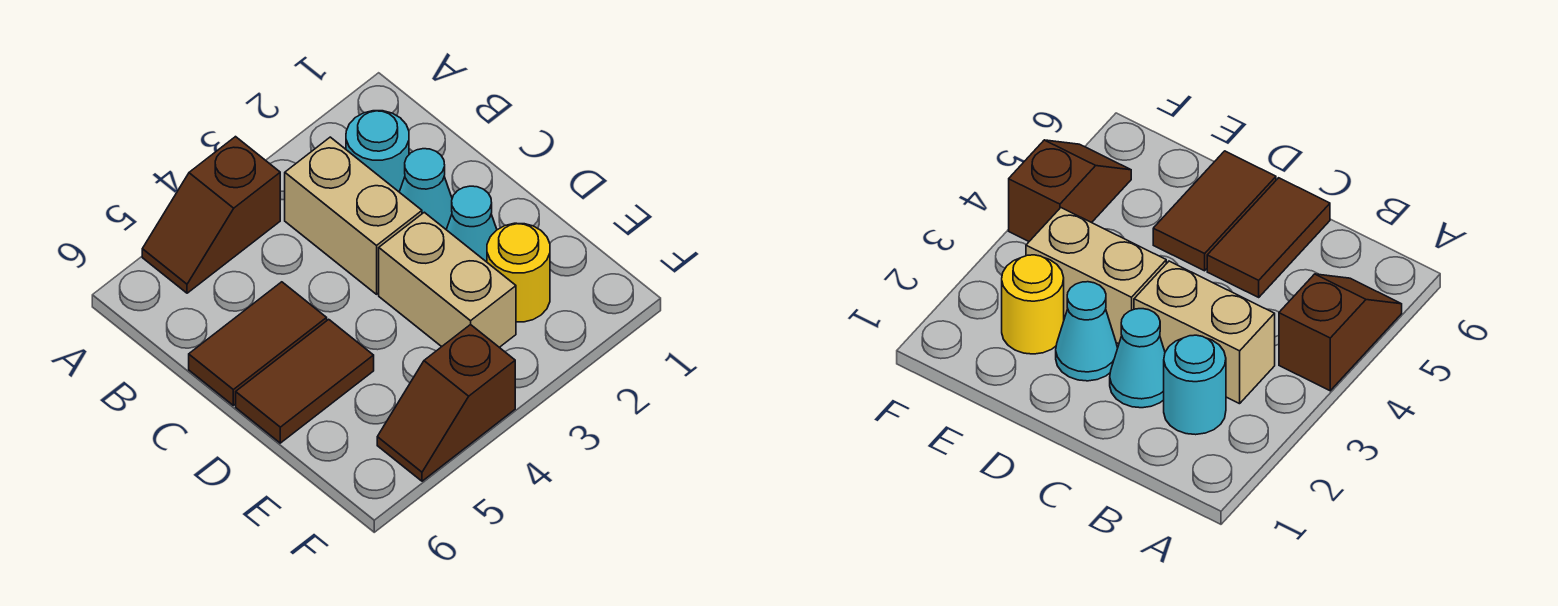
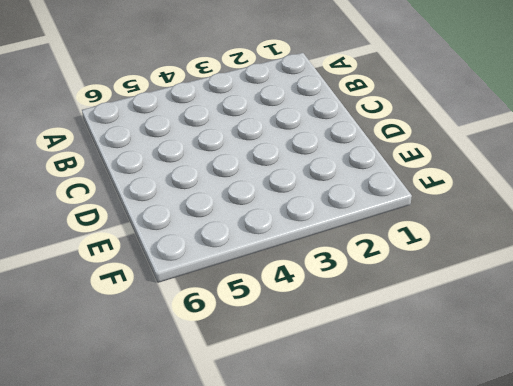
none -> brown 1x2 slope [142,137,280,293]
none -> cyan 1x1 round brick [346,111,409,192]

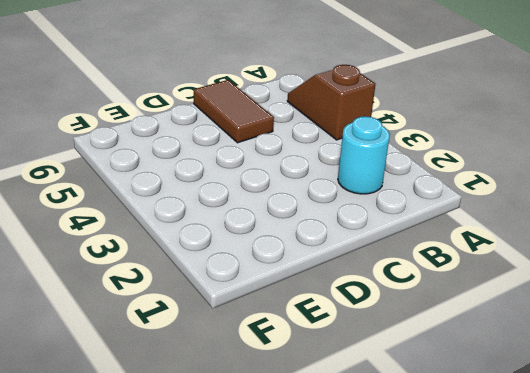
none -> tan 1x2 brick [285,137,422,294]
none -> cyan 1x1 cone [400,149,452,229]

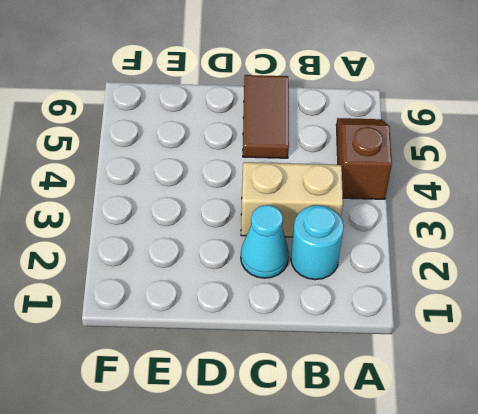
none -> cyan 1x1 cone [446,186,497,262]
none -> tan 1x2 brick [379,212,516,347]

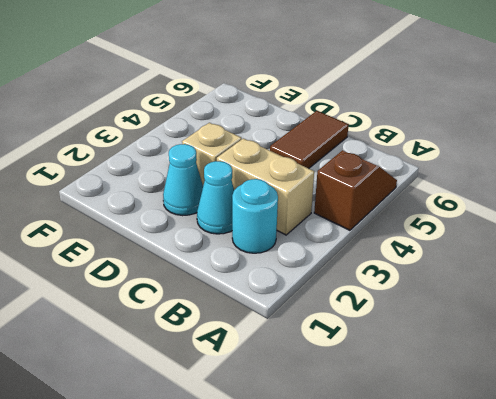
tan 1x1 brick [182,123,242,185] -> tan 1x2 brick [379,212,516,347]
none -> brown 1x2 tile [236,319,374,443]
none -> yellow 1x1 round brick [487,223,550,322]

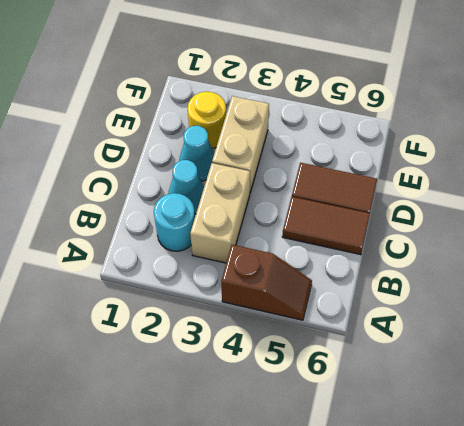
none -> brown 1x2 slope [377,324,515,481]

